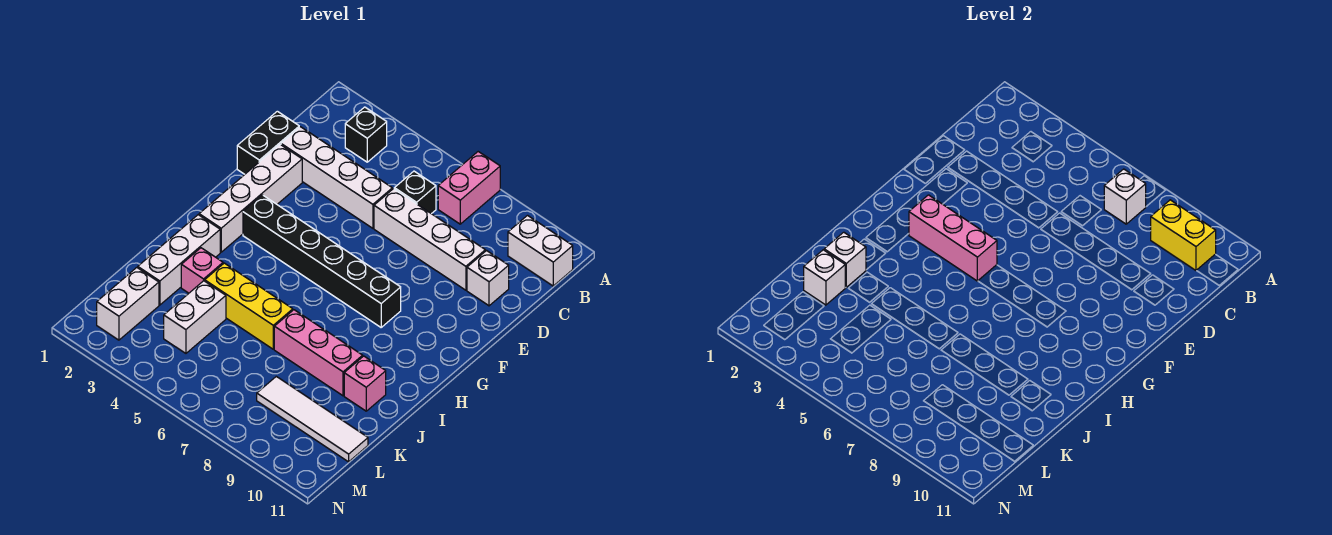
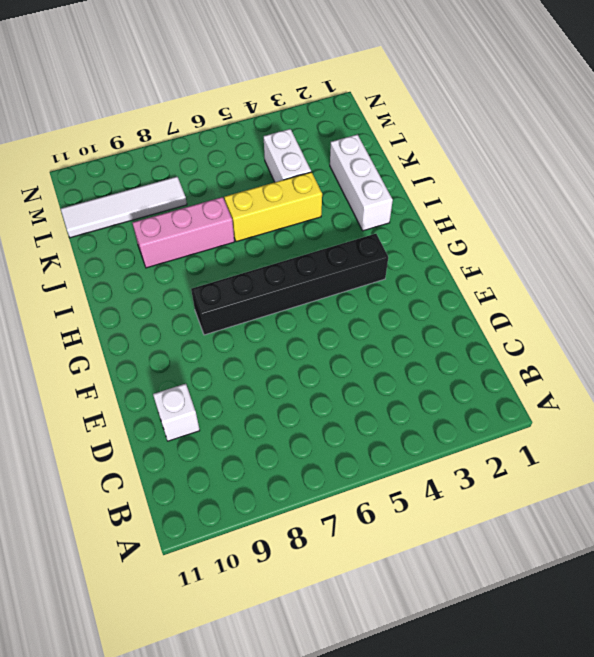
none -> pink 1x2 brick [438,152,500,224]
none -> black 1x1 brick [345,107,387,162]
none -> white 1x2 brick [508,216,573,286]

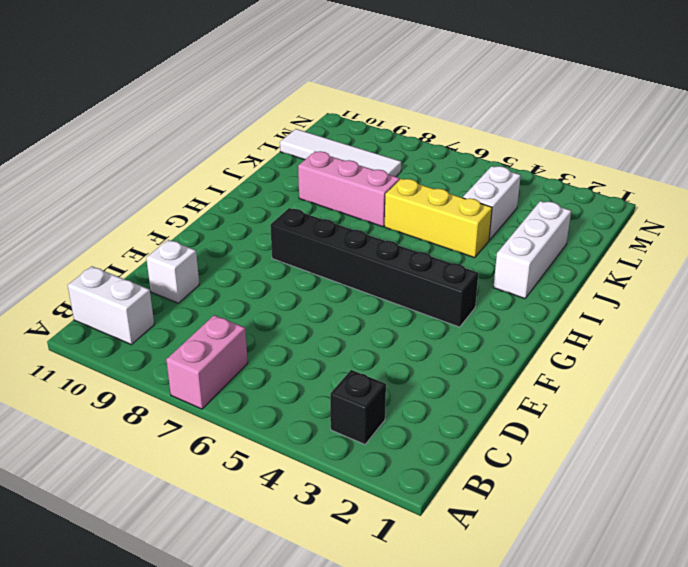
none -> black 1x1 brick [394,171,436,214]
none -> black 1x2 brick [237,111,299,174]
none -> white 1x4 brick [281,127,392,228]

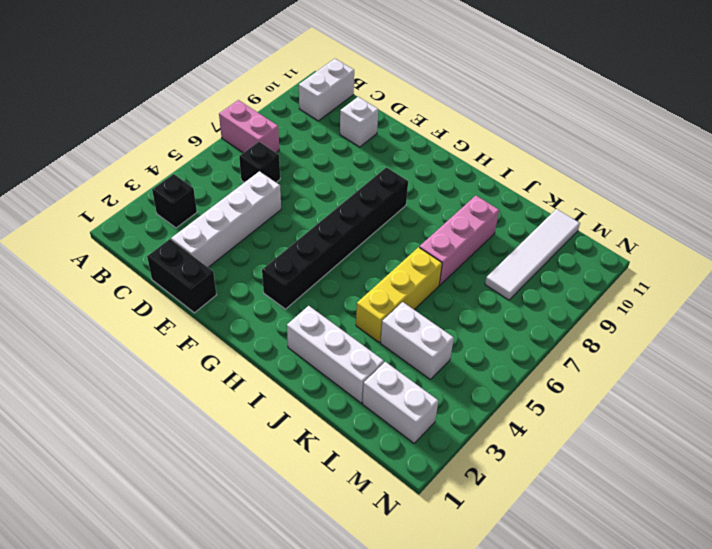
none -> white 1x4 brick [374,189,485,290]
none -> white 1x4 brick [199,145,302,252]
none -> pink 1x1 brick [181,248,223,293]

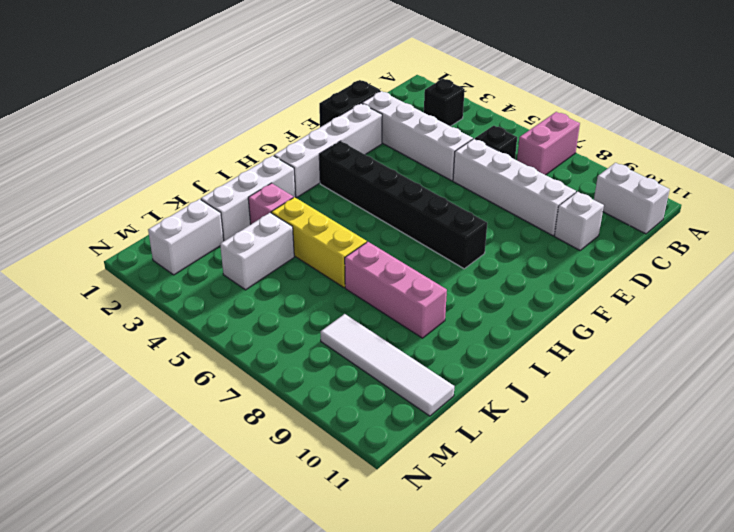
none -> pink 1x1 brick [344,356,386,411]
none -> white 1x1 brick [1104,169,1146,224]
none -> yellow 1x2 brick [1151,200,1216,271]

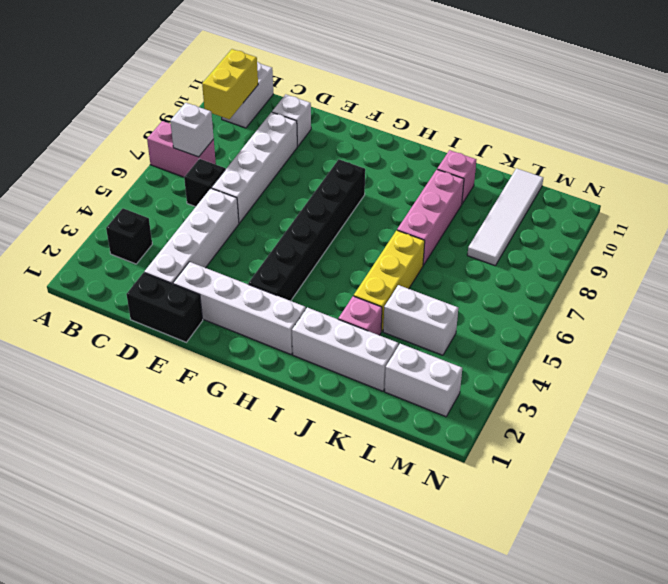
none -> pink 1x3 brick [909,195,997,281]
none -> white 1x1 brick [824,232,866,287]
none -> white 1x1 brick [804,250,845,305]

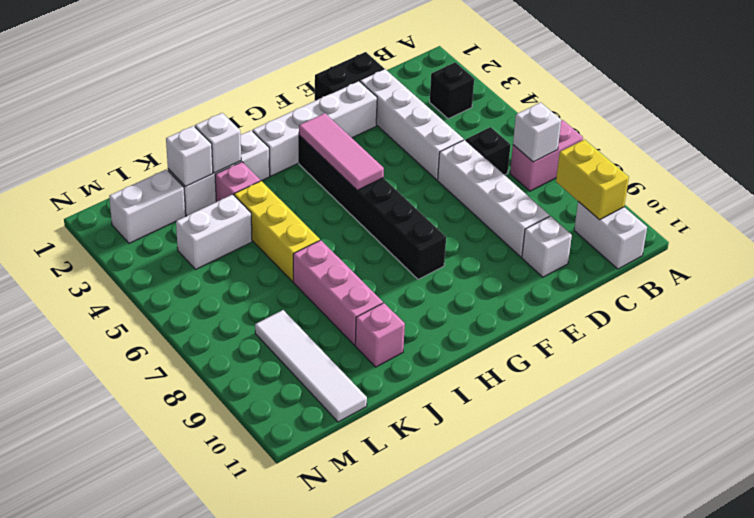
pink 1x3 tile [299,113,384,190] -> pink 1x3 brick [909,195,997,281]

